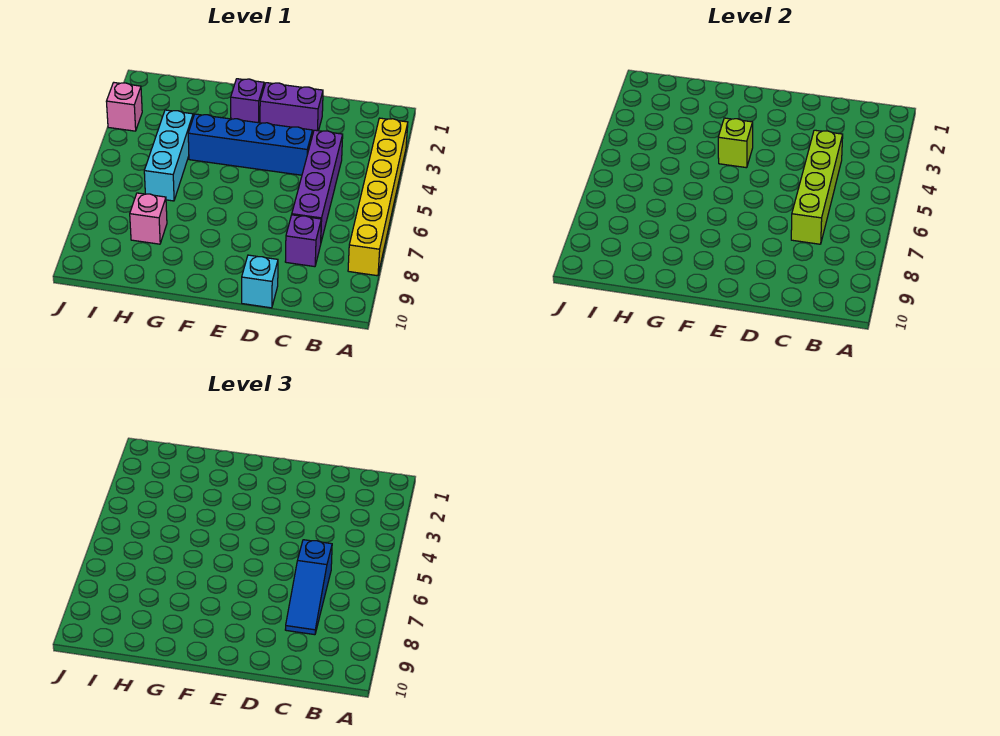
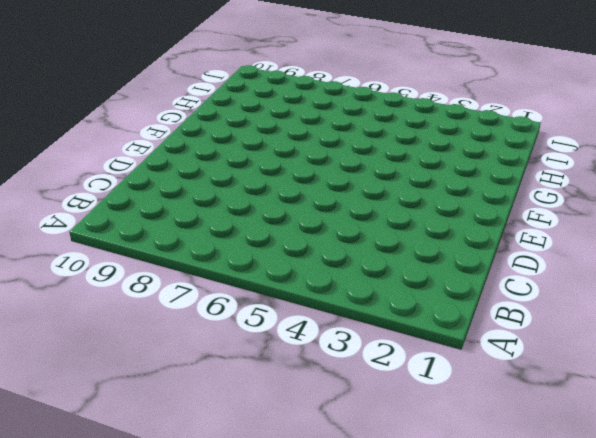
none -> yellow 1x6 brick [348,118,408,276]
none -> purple 1x4 brick [292,130,343,241]
none -> purple 1x1 brick [285,215,321,267]

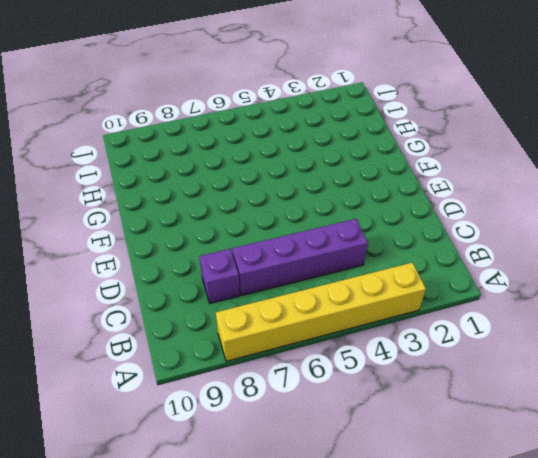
none -> purple 1x2 brick [260,83,323,135]
none -> blue 1x4 brick [188,114,313,175]
none -> cyan 1x1 brick [242,255,278,308]

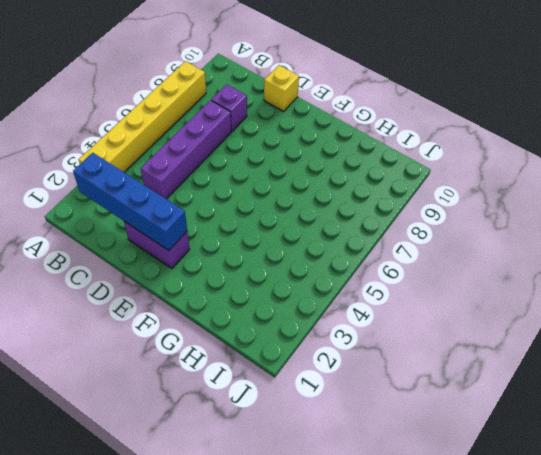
blue 1x4 brick [73,153,187,250] -> blue 1x4 brick moved to [188,114,313,175]
yellow 1x1 brick [264,65,299,111] -> cyan 1x1 brick [242,255,278,308]
none -> purple 1x1 brick [231,79,264,123]
none -> cyan 1x3 brick [144,110,193,201]
none -> pink 1x1 brick [130,193,167,244]

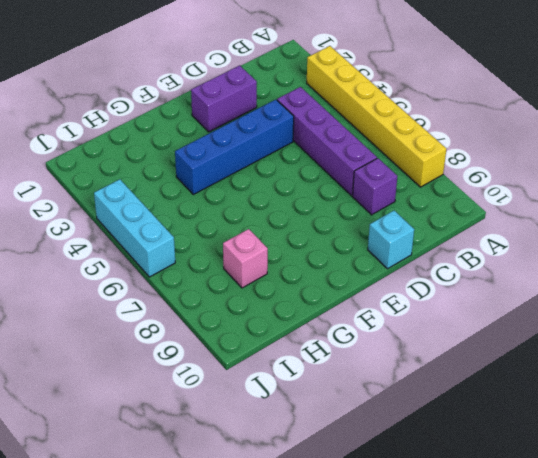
cyan 1x3 brick [94,179,175,277] -> cyan 1x3 brick moved to [144,110,193,201]
none -> purple 1x1 brick [231,79,264,123]
none -> pink 1x1 brick [106,83,142,131]
none -> lime 1x4 brick [791,130,843,244]

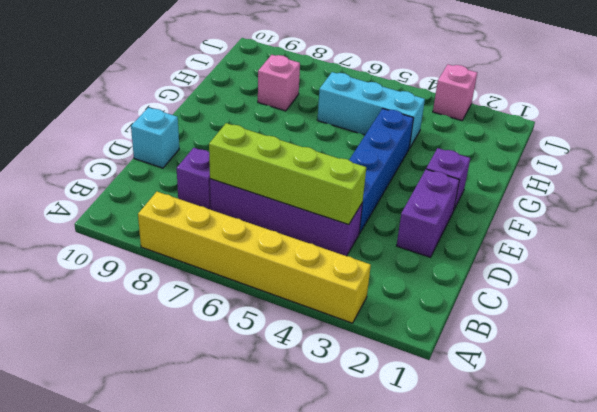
none -> lime 1x1 brick [718,118,753,168]
none -> blue 1x3 slope [285,540,332,635]

